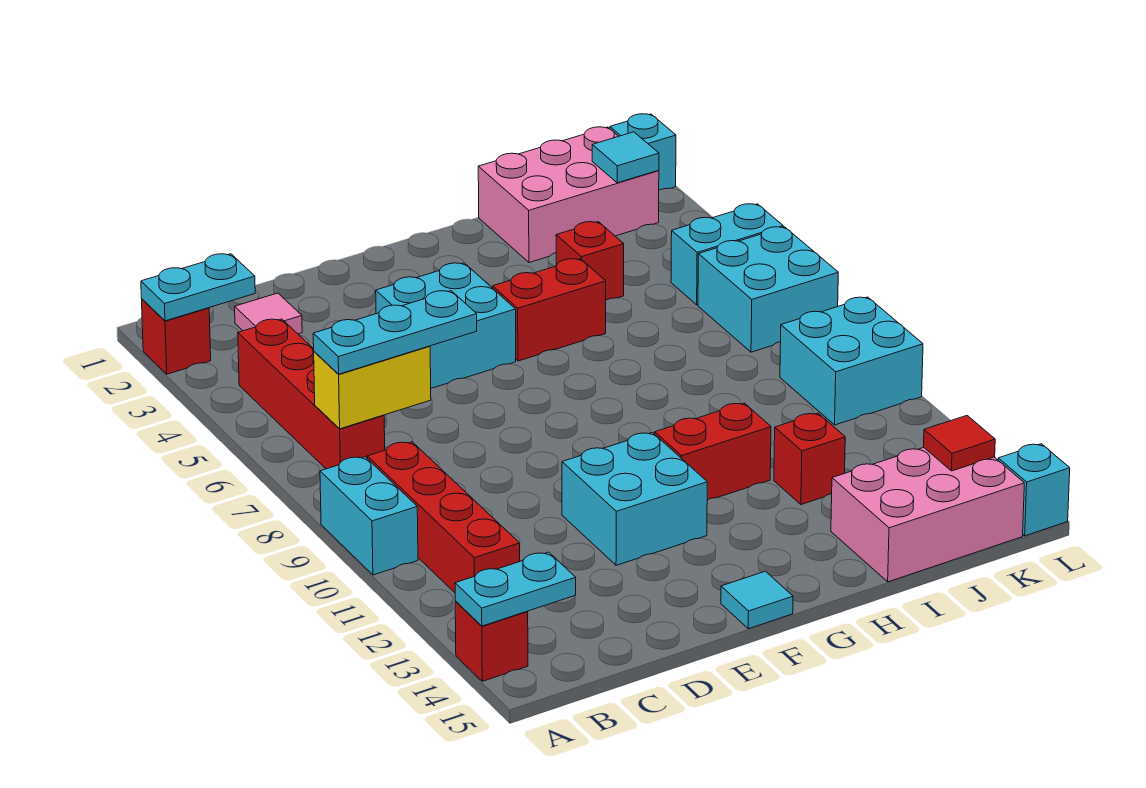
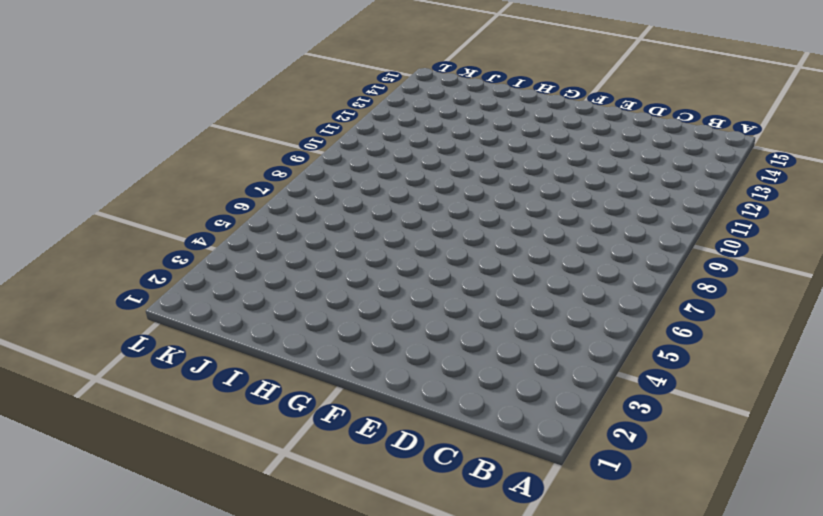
none -> red 1x1 brick [142,299,211,374]
none -> cyan 1x2 brick [320,457,418,575]
none -> red 1x1 brick [455,602,528,681]

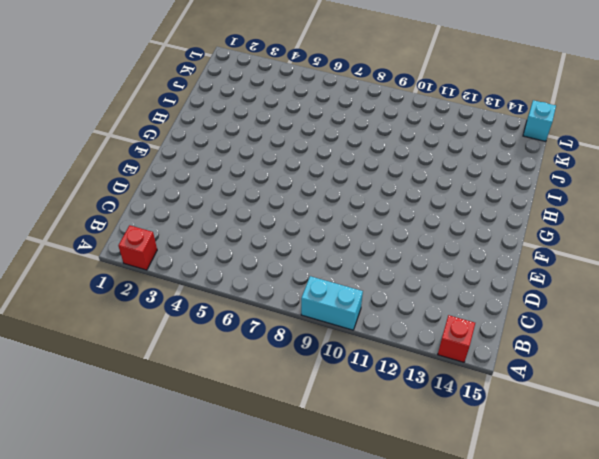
none -> red 1x4 brick [238,319,385,469]
none -> red 1x4 brick [367,442,520,593]
none -> pink 1x1 tile [235,293,302,334]

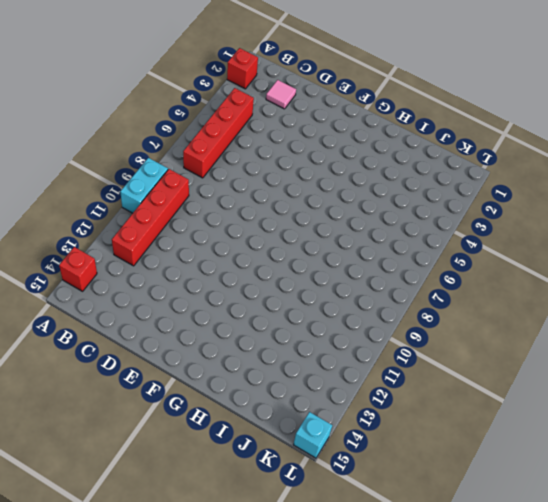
none -> cyan 2x2 brick [376,263,516,388]
none -> cyan 2x2 brick [562,433,707,565]
none -> cyan 1x1 tile [721,571,793,629]

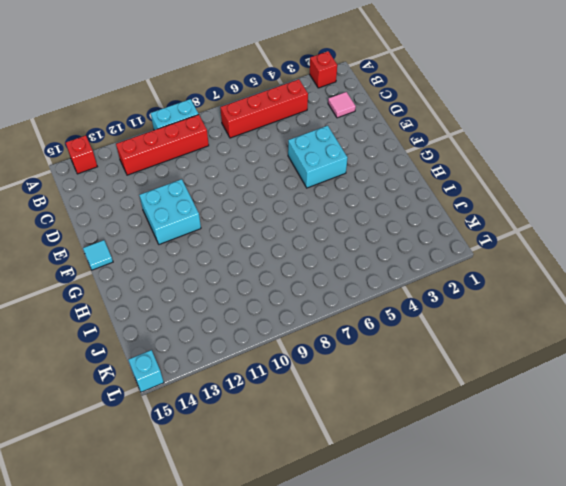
none -> red 1x2 brick [493,259,606,361]
none -> red 1x2 brick [655,403,771,500]
none -> pink 2x3 brick [478,127,659,263]

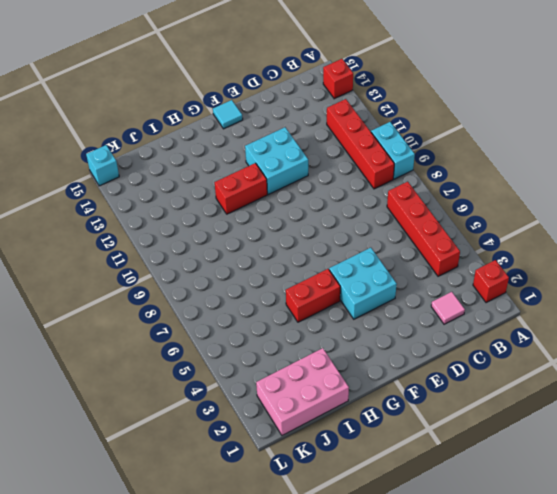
none -> red 1x1 brick [556,222,624,300]
none -> red 1x1 brick [774,413,845,505]
none -> pink 2x3 brick [831,448,1024,582]

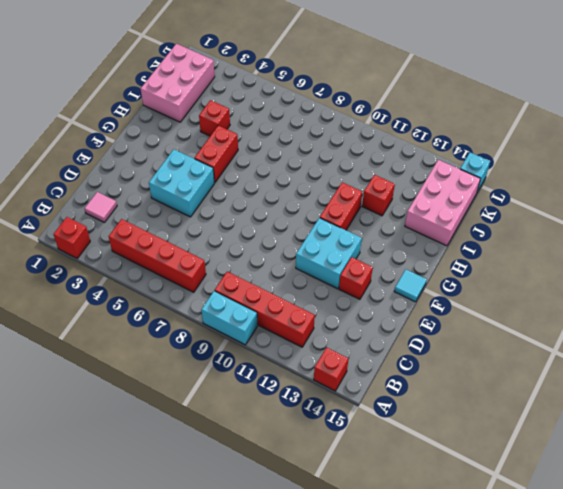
red 1x1 brick [339,257,373,299] -> none
none -> cyan 1x2 brick [671,204,783,305]
none -> cyan 2x2 brick [698,227,838,352]
none -> cyan 2x2 brick [780,297,923,425]

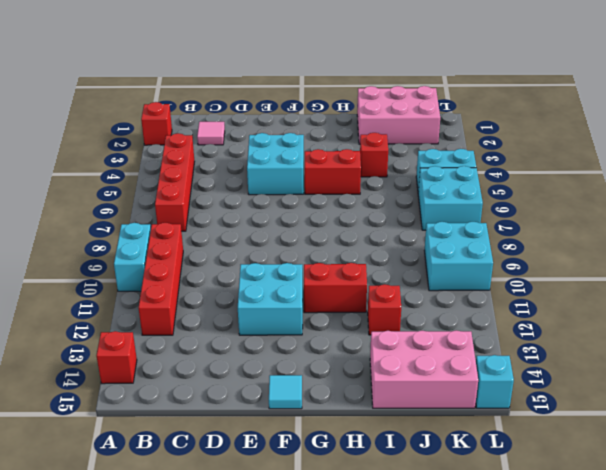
none -> cyan 1x1 brick [610,114,676,190]
none -> cyan 1x2 plate [141,254,255,321]
none -> cyan 1x2 plate [455,552,576,626]

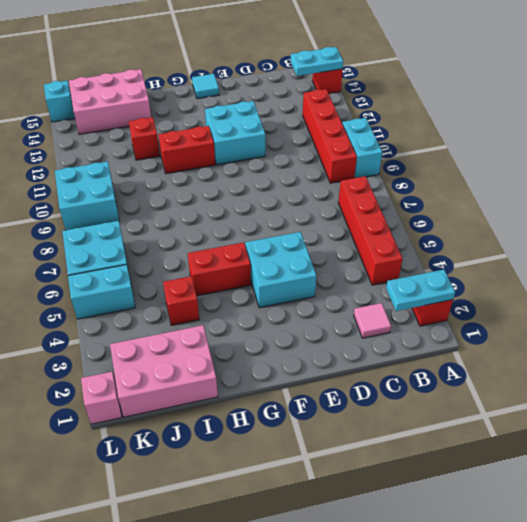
pink 1x1 brick [81,372,122,424] -> cyan 1x1 brick [610,114,676,190]
none -> yellow 1x2 brick [314,346,431,429]
none -> cyan 1x1 tile [592,132,659,183]
none -> red 1x1 tile [924,416,995,471]

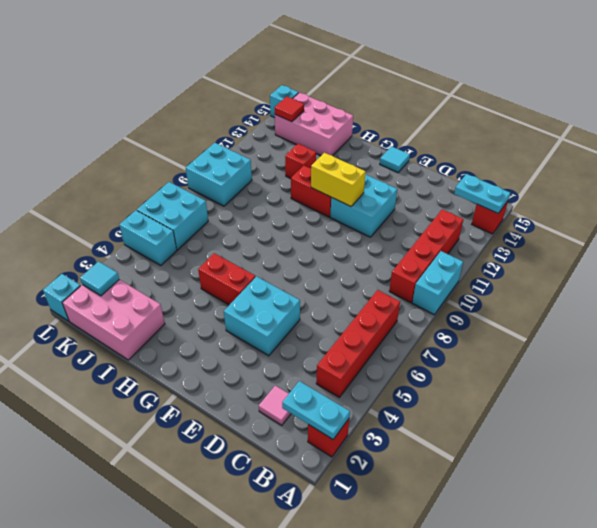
yellow 1x2 brick [311,153,366,206] -> yellow 1x2 brick moved to [314,346,431,429]
none -> red 1x1 brick [556,222,624,300]
none -> cyan 1x3 plate [313,291,477,374]

